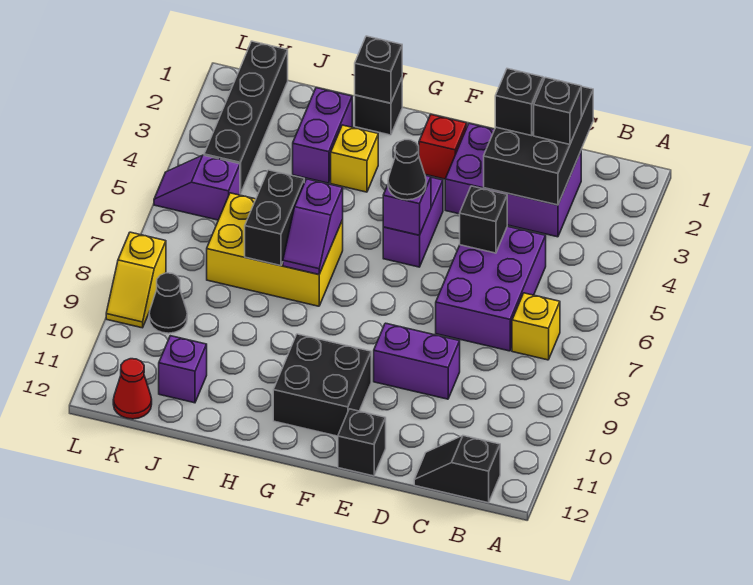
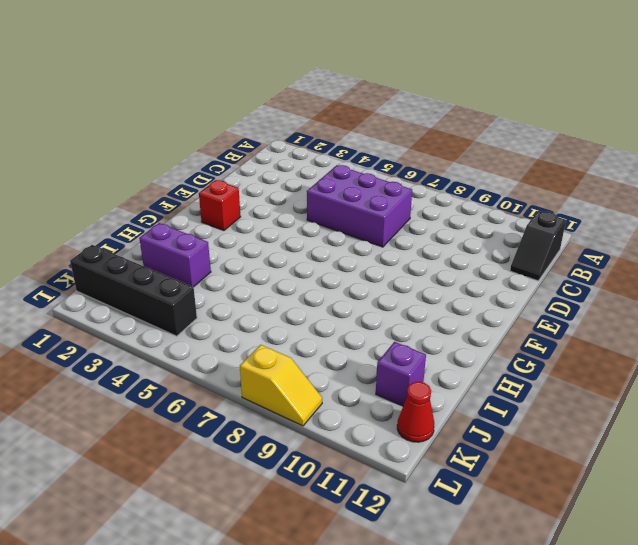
none -> yellow 1x1 brick [512,293,560,360]
none -> purple 2x3 brick [445,123,581,237]
none -> purple 1x2 brick [374,323,460,399]

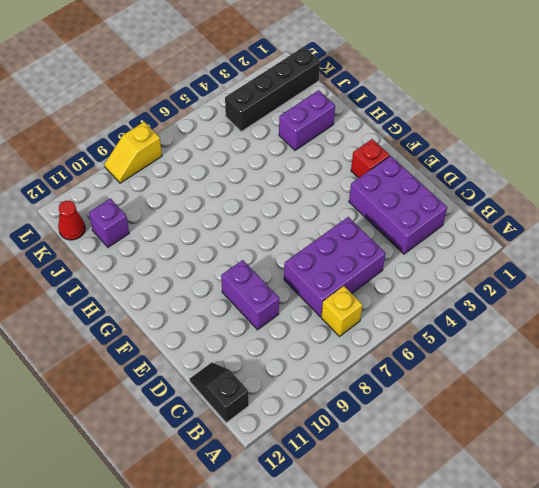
none -> black 1x1 brick [338,409,386,476]
none -> purple 1x2 brick [383,177,443,267]
none -> black 2x2 brick [273,334,371,436]

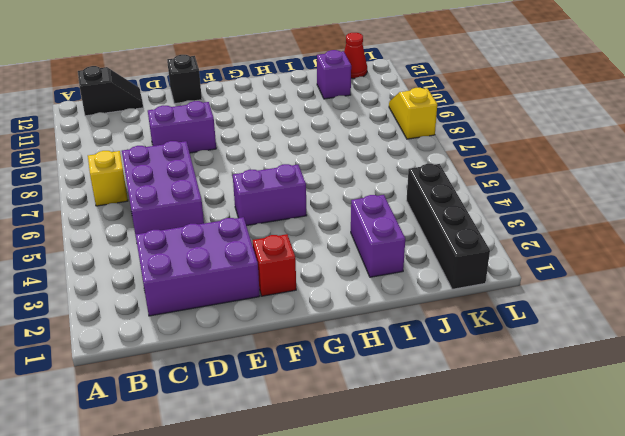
purple 1x2 brick [233,164,307,226] -> purple 1x2 brick turned to [383,177,443,267]
none -> black 2x2 brick [273,334,371,436]
none -> black 1x1 brick [355,78,402,135]
none -> yellow 1x1 brick [331,125,378,192]

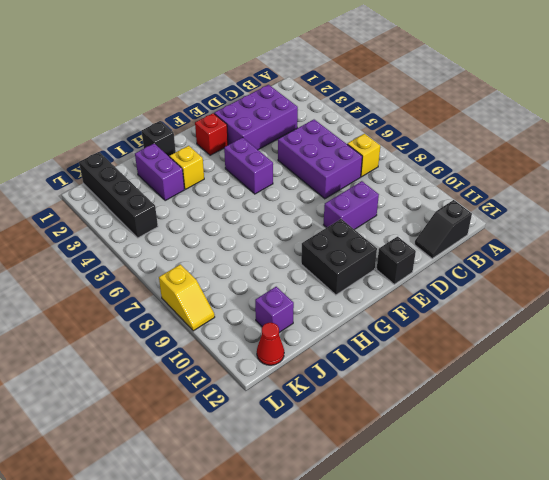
none -> yellow 2x3 brick [207,193,343,306]
none -> purple 1x2 slope [154,155,240,220]
none -> black 1x1 cone [149,273,187,333]

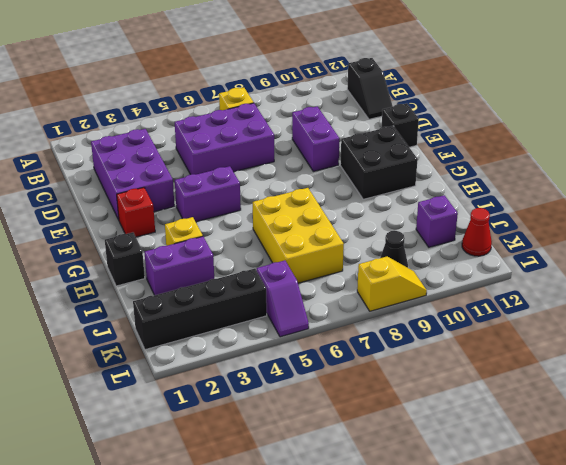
none -> black 2x3 brick [484,78,593,205]
none -> black 1x1 brick [460,186,507,253]
none -> purple 1x1 brick [383,175,431,235]

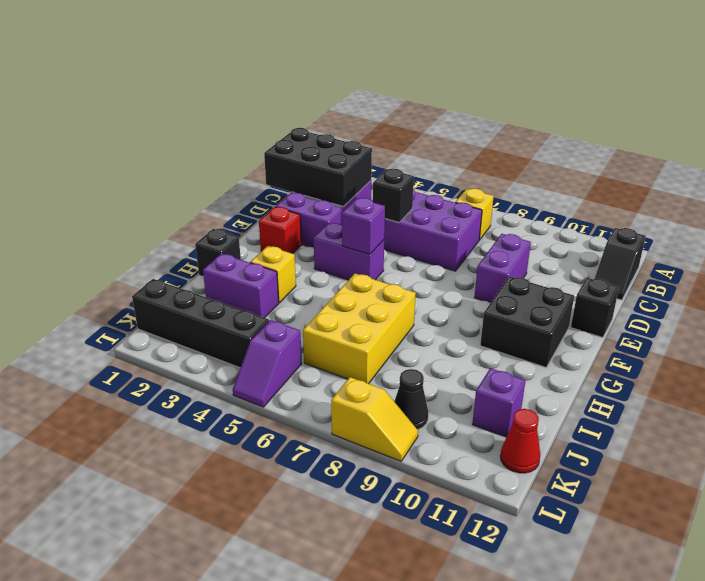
none -> black 1x1 brick [355,36,402,103]
none -> purple 1x2 slope [283,179,343,275]
none -> black 1x2 brick [245,170,304,266]

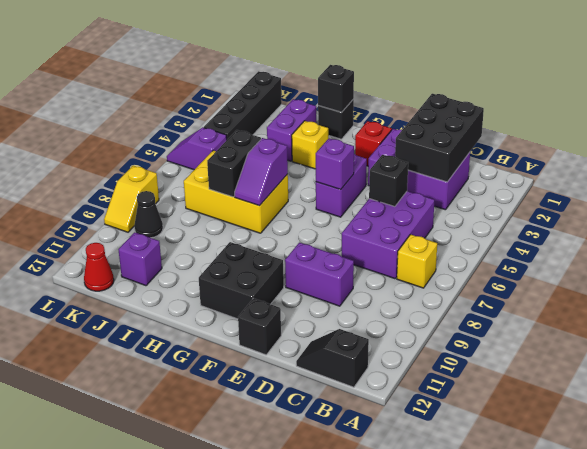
none -> black 1x1 brick [534,77,581,144]
none -> black 1x1 brick [495,69,543,136]
none -> black 1x1 cone [388,140,426,200]

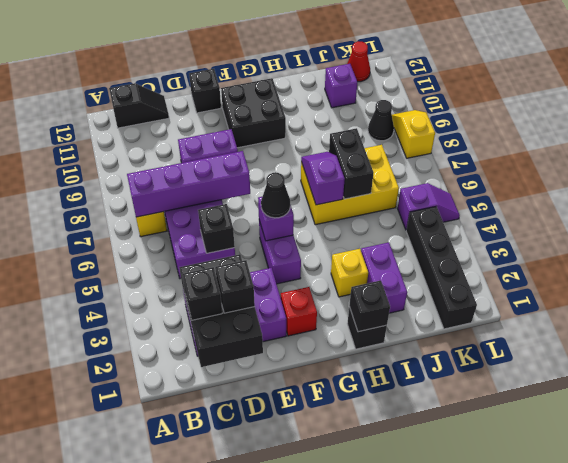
purple 1x4 brick [127,151,250,217] -> none

